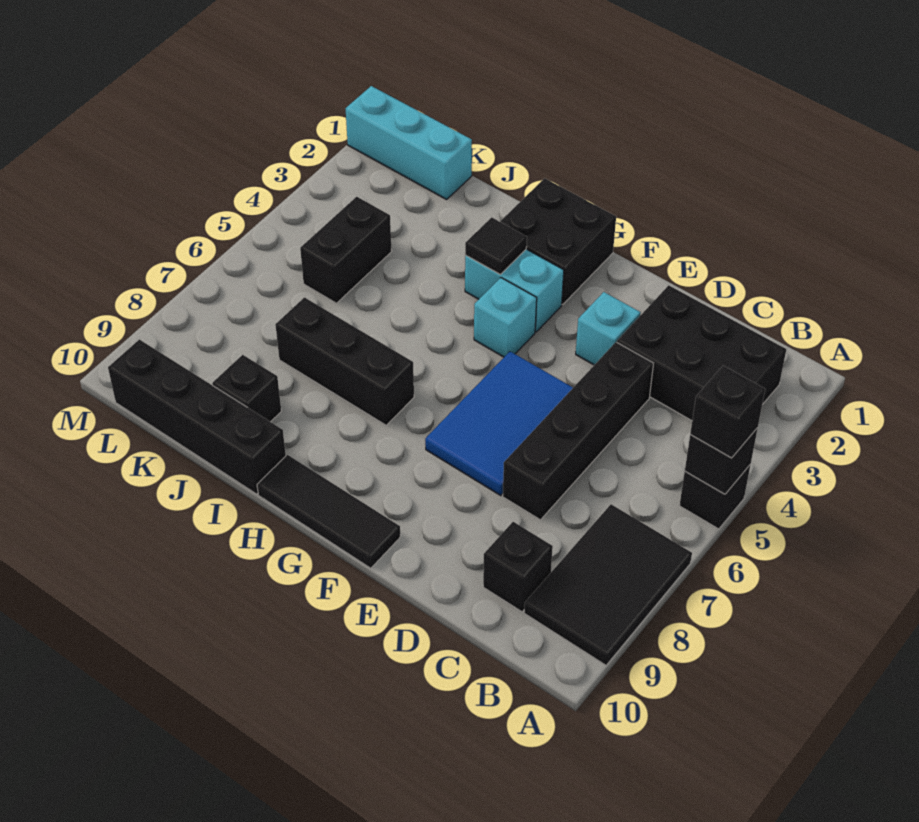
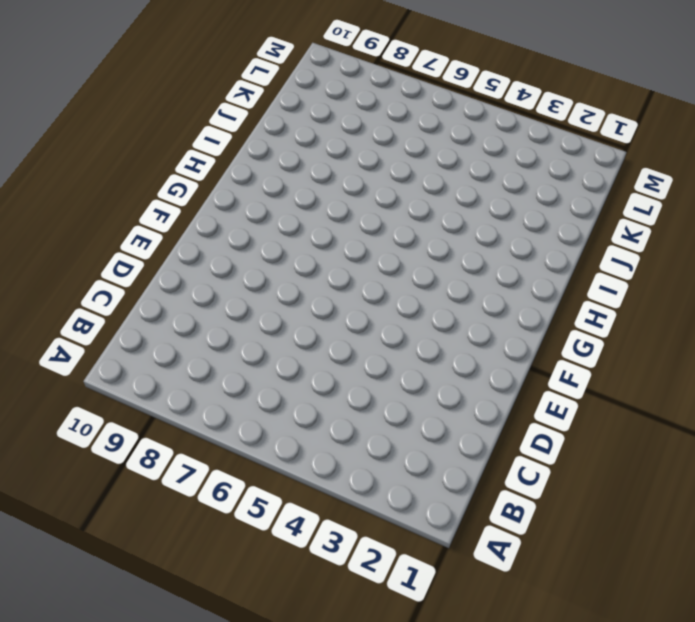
none -> black 1x1 brick [679,464,751,529]
none -> black 2x3 tile [524,504,692,665]
none -> black 2x3 brick [617,285,786,421]

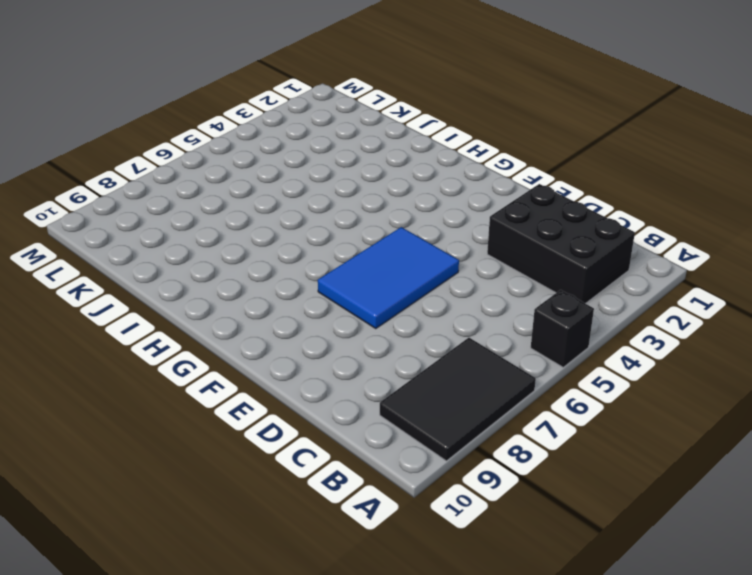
none -> black 1x1 brick [483,522,553,612]
none -> black 1x4 brick [503,342,654,520]
none -> cyan 1x1 brick [576,292,641,365]

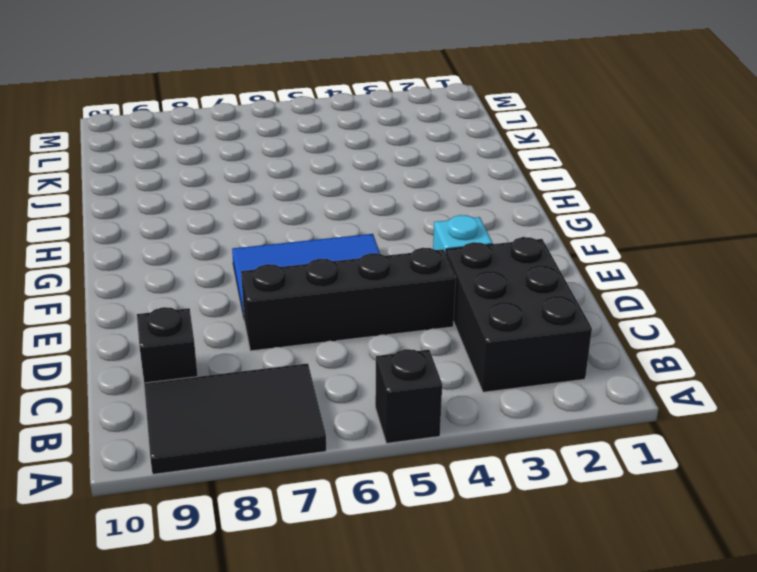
none -> black 1x3 tile [257,455,400,568]
none -> black 2x2 brick [500,178,616,305]
none -> cyan 1x2 brick [465,249,564,332]

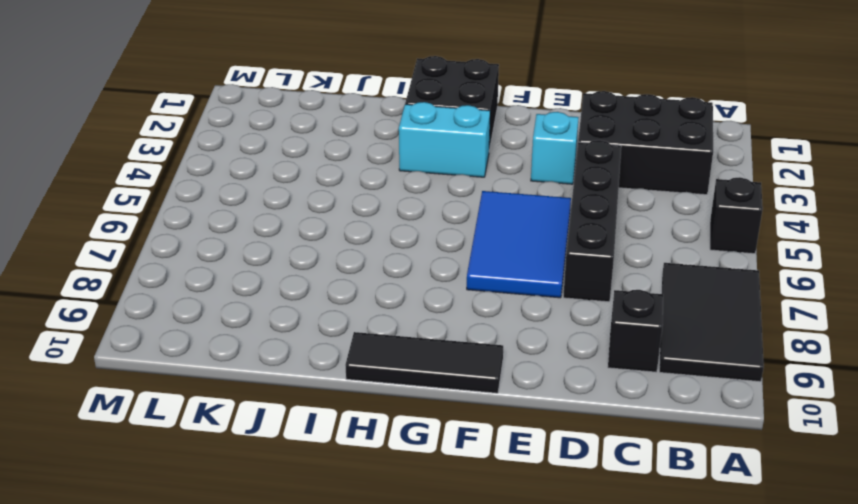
none -> cyan 1x1 brick [474,278,537,357]
none -> black 1x3 brick [275,297,414,425]
none -> black 1x4 brick [108,339,286,494]

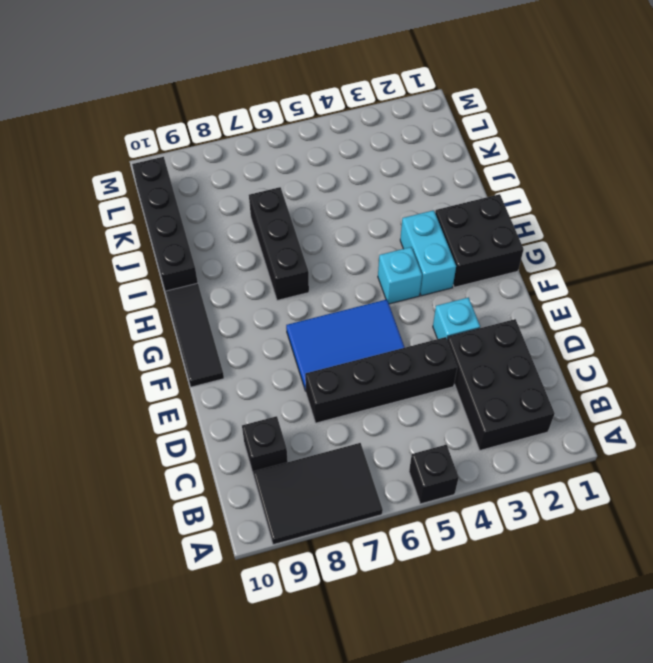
none -> black 1x1 brick [212,355,281,422]
none -> cyan 1x3 brick [345,86,472,199]
none -> black 1x2 brick [300,197,392,303]

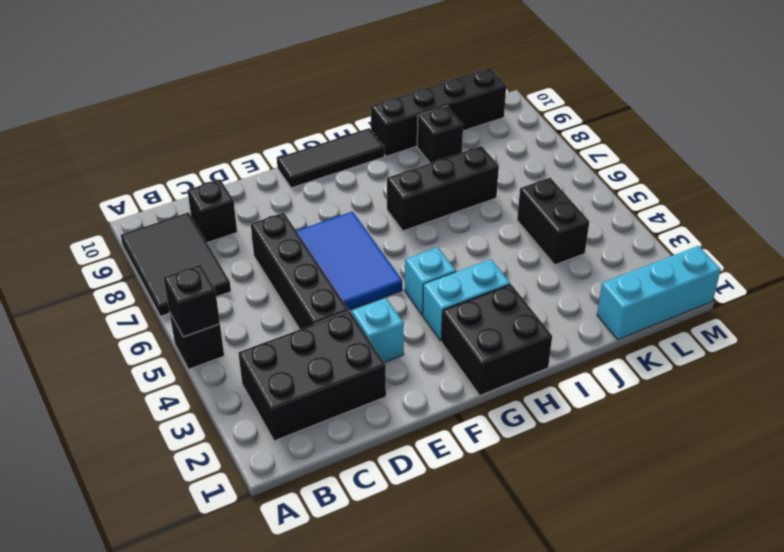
none -> black 1x1 tile [465,217,527,274]
none -> black 1x1 brick [690,366,765,458]

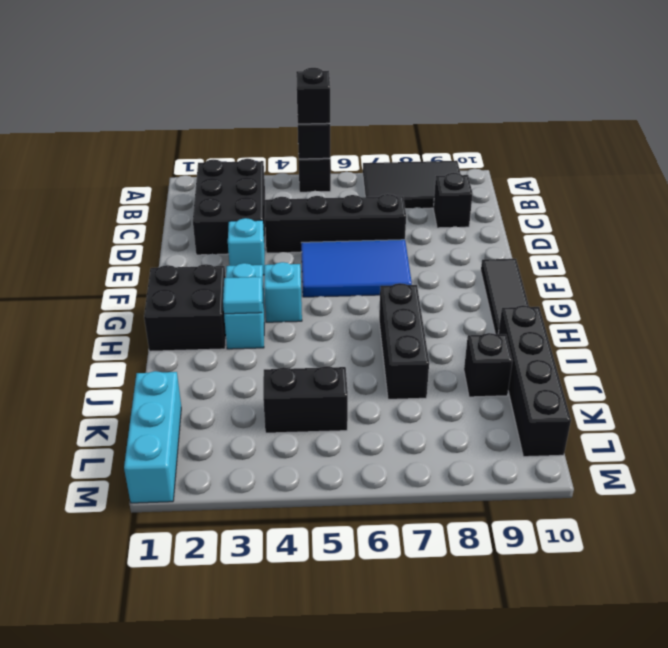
cyan 1x1 tile [223,277,262,314] -> black 1x1 tile [465,217,527,274]

